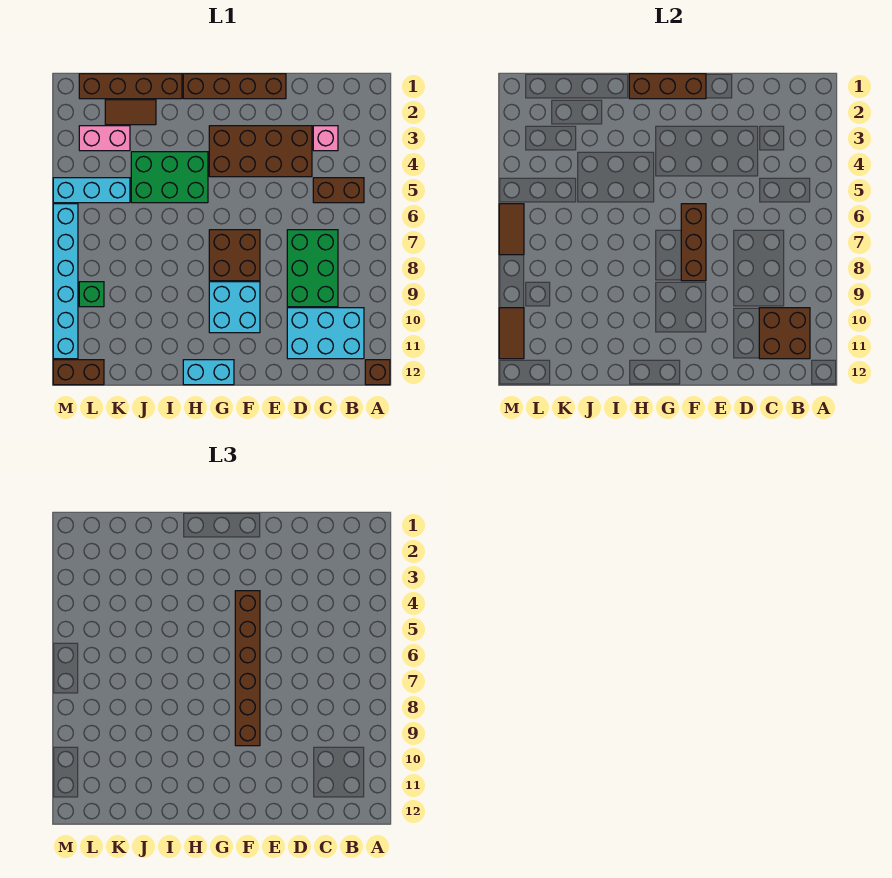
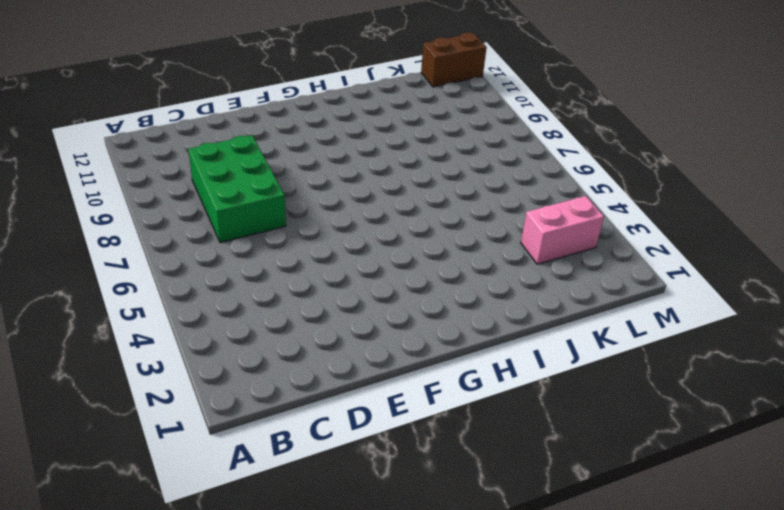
none -> brown 1x1 brick [365,360,390,385]
none -> brown 1x2 brick [313,178,364,203]
none -> cyan 2x3 brick [287,308,364,359]

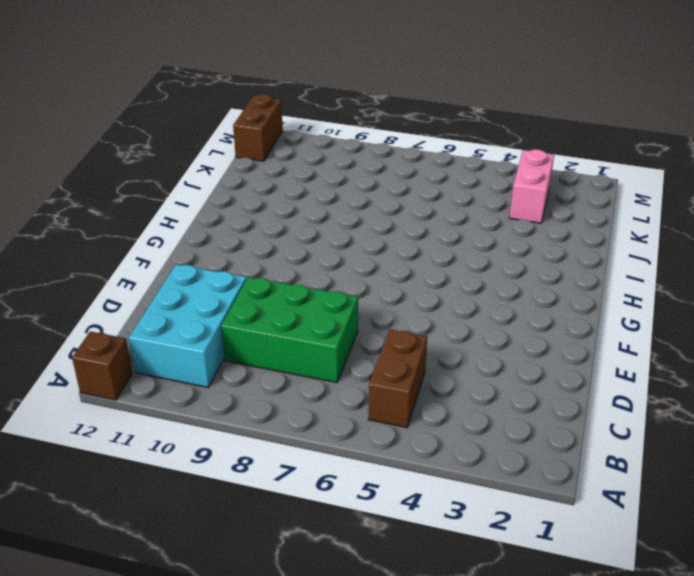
none -> pink 1x1 brick [313,126,338,151]
none -> brown 2x4 brick [209,126,312,177]
none -> brown 1x4 brick [183,74,286,99]

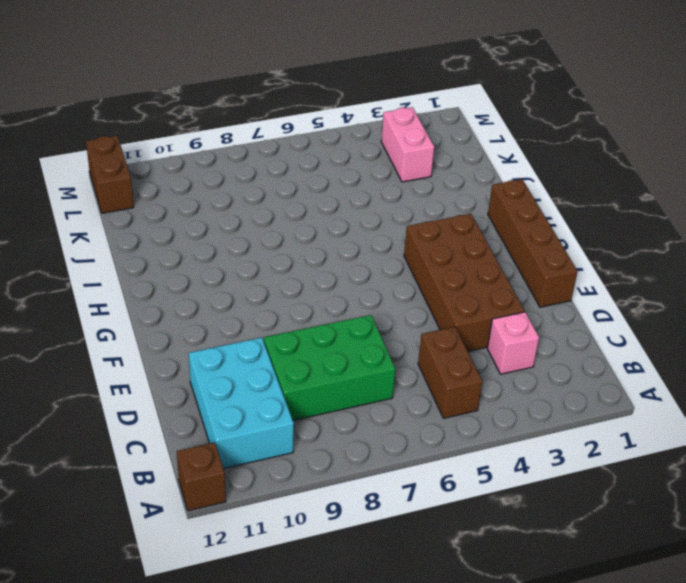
none -> brown 2x2 brick [209,230,260,281]
none -> cyan 2x2 brick [209,282,260,333]
none -> cyan 1x2 brick [183,360,234,385]

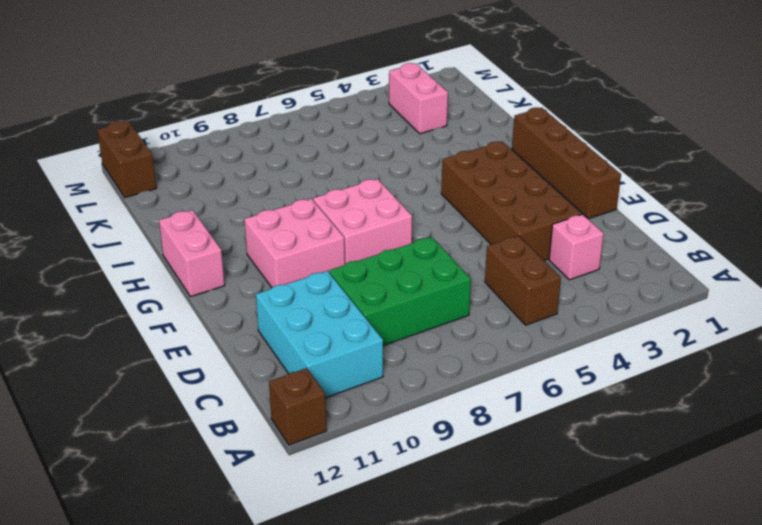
pink 2x2 brick [313,179,412,264] -> brown 2x2 brick [209,230,260,281]
pink 2x2 brick [244,199,345,287] -> cyan 2x2 brick [209,282,260,333]
pink 1x2 brick [159,210,225,297] -> cyan 1x2 brick [183,360,234,385]
none -> green 2x3 brick [131,152,208,203]
none -> brown 1x4 brick [79,74,182,99]
none -> brown 1x2 tile [105,100,156,125]

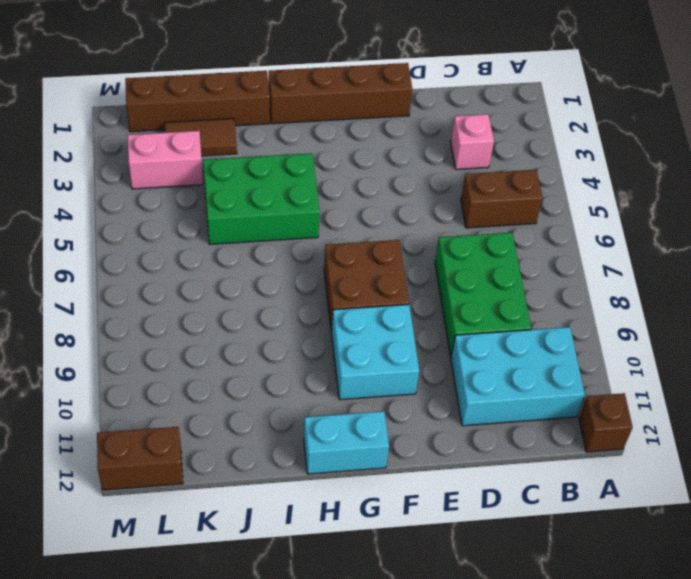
none -> brown 2x4 brick [209,126,312,177]
none -> cyan 1x3 brick [53,178,130,203]
none -> green 1x1 brick [79,282,104,307]

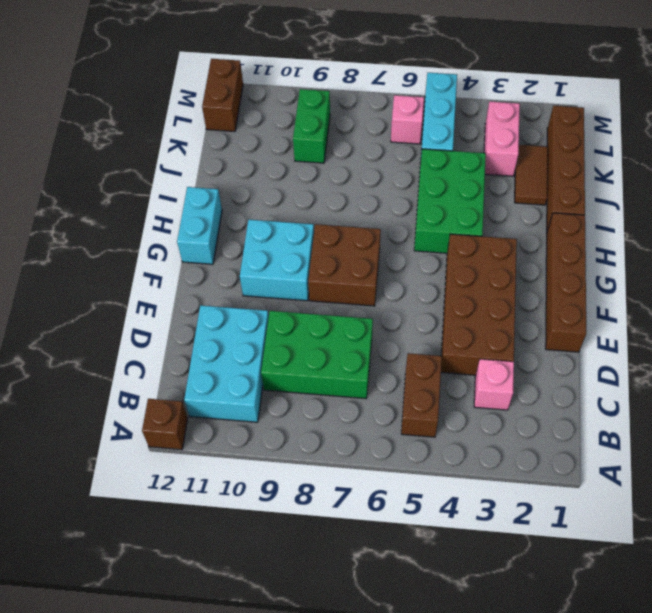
green 1x2 brick [293,89,330,163] -> green 1x1 brick [79,282,104,307]
pink 1x1 brick [391,95,424,144] -> none
none -> cyan 1x6 brick [53,204,78,359]
none -> brown 2x2 brick [759,308,810,359]
none -> brown 1x3 brick [629,74,706,99]

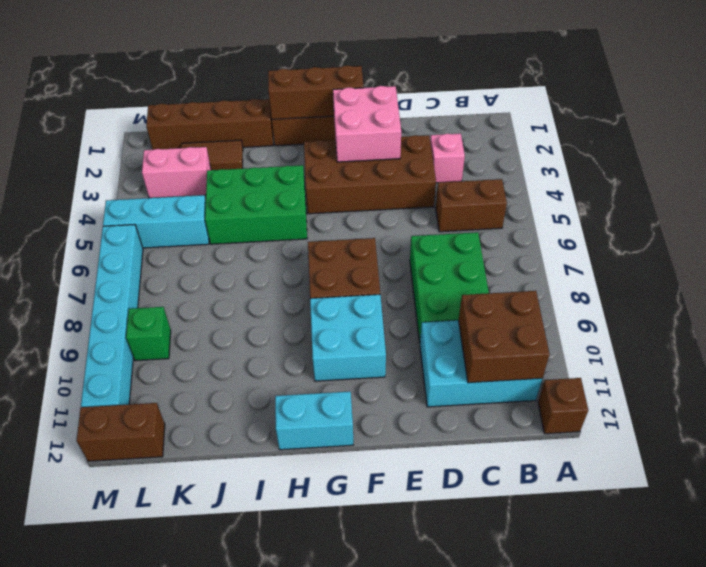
pink 2x2 brick [333,86,401,162] -> none
none -> brown 1x3 brick [681,204,706,281]
none -> brown 1x2 tile [499,204,524,255]
none -> brown 1x2 tile [499,308,524,359]

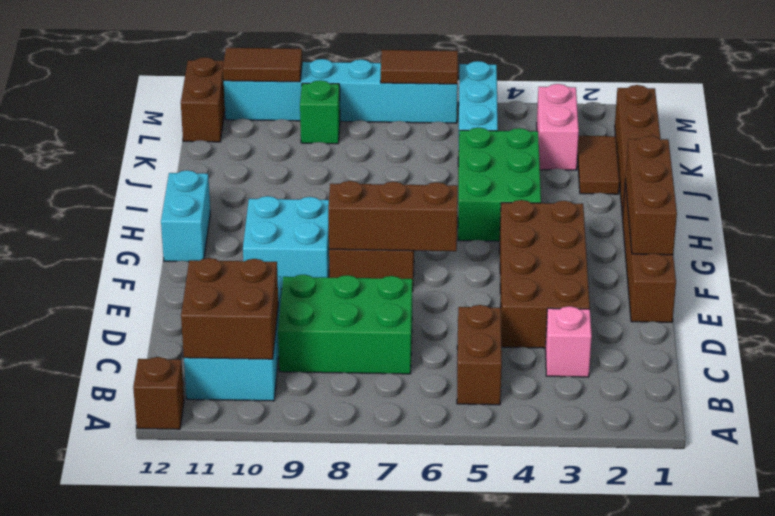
none -> brown 1x6 brick [235,591,260,746]

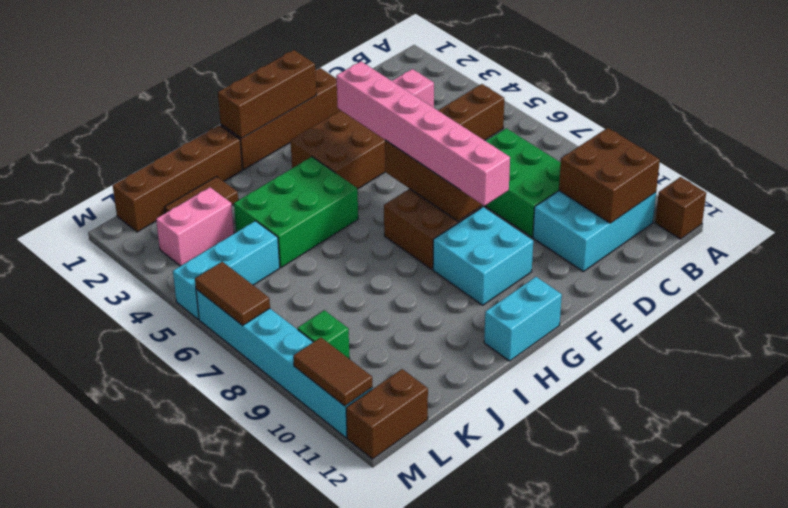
pink 1x6 brick [336,62,510,206] -> brown 1x6 brick [235,591,260,746]

